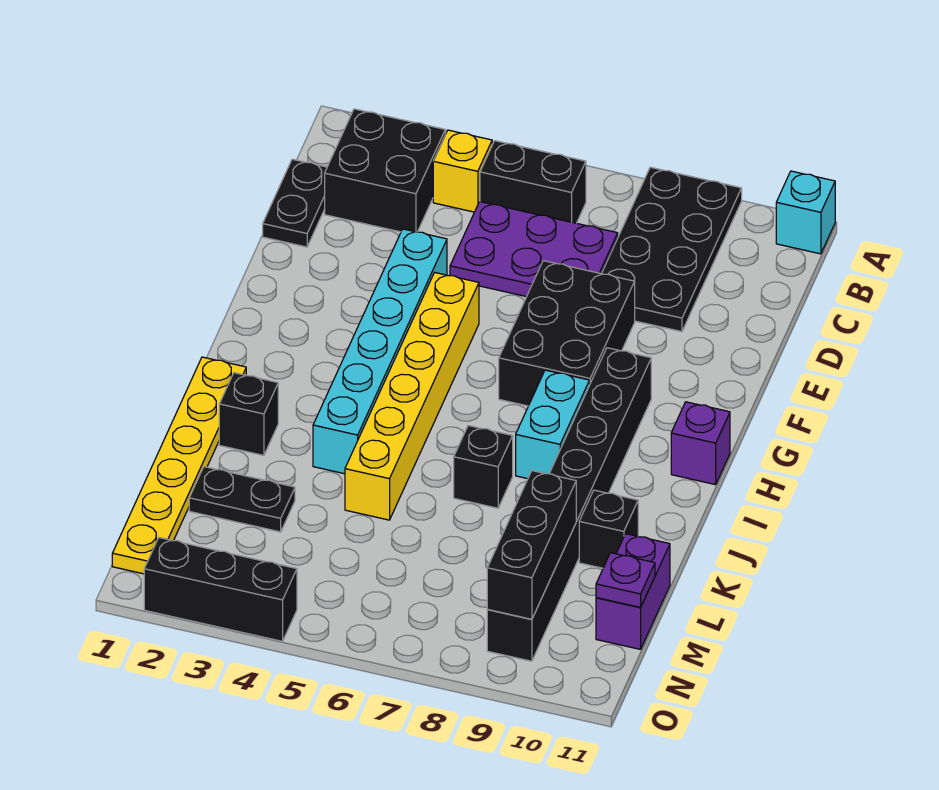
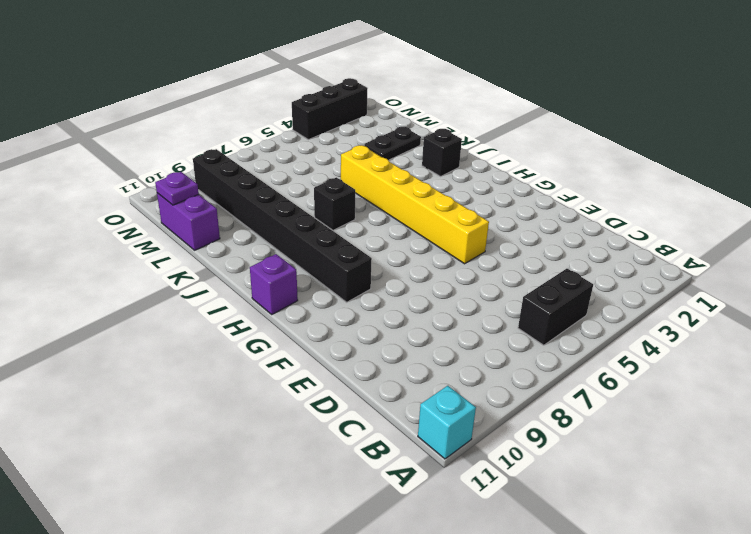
none -> black 2x4 plate [602,167,742,332]
none -> black 2x2 brick [325,109,445,232]
none -> yellow 1x1 brick [433,130,492,212]

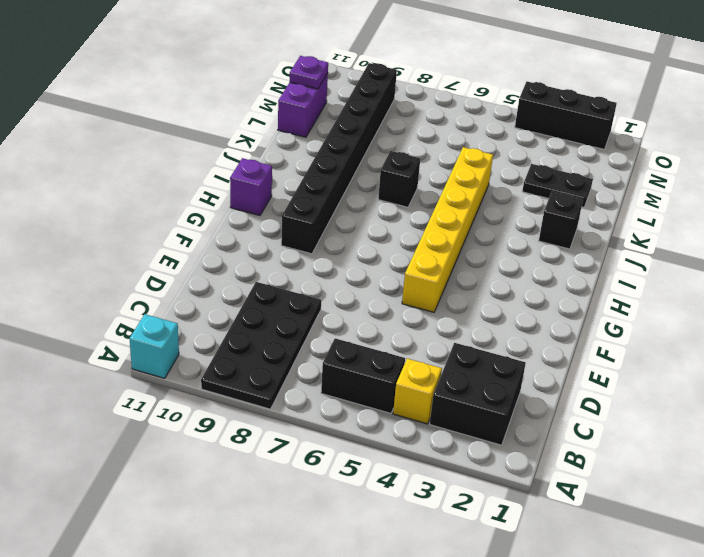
none -> black 1x2 plate [263,159,327,247]
none -> purple 2x3 plate [450,202,618,297]
none -> cyan 1x6 brick [313,229,447,474]

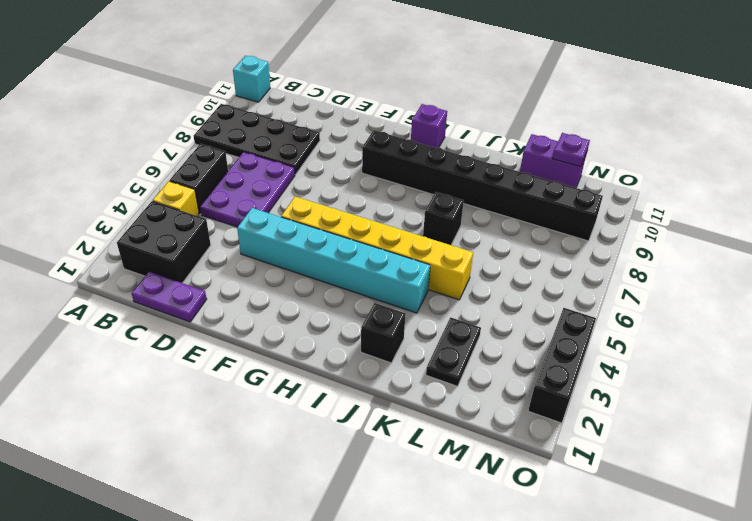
purple 1x2 plate [132,272,207,322] -> black 1x2 plate [263,159,327,247]
none -> black 2x3 brick [499,261,635,406]
none -> cyan 1x2 brick [516,370,590,479]
none -> yellow 1x6 plate [112,357,246,574]

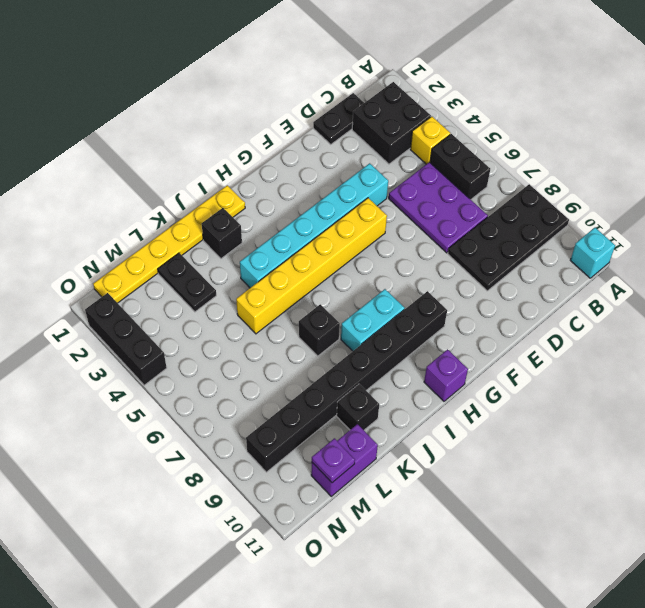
none -> black 2x3 brick [499,261,635,406]
none -> black 1x3 brick [487,471,576,619]

